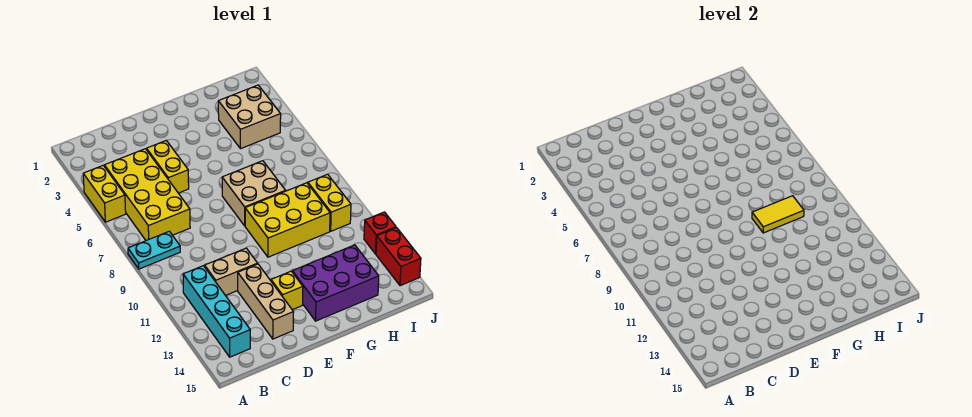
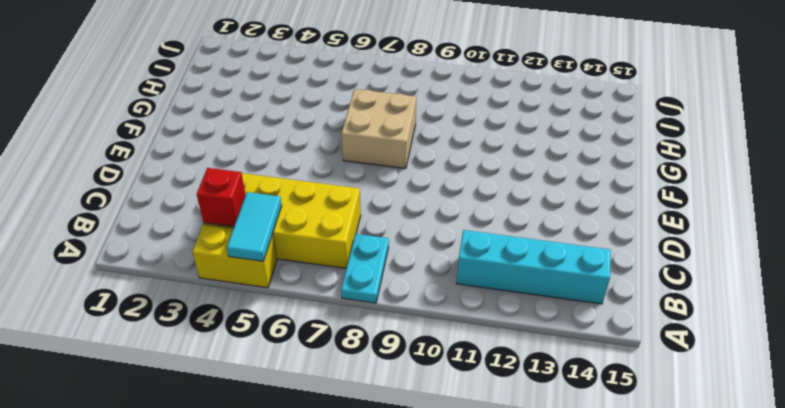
cyan 1x2 tile [227,192,282,261] -> none
red 1x1 brick [197,168,246,227] -> red 1x1 brick moved to [364,212,396,254]
none -> tan 1x2 brick [205,248,258,295]
none -> yellow 1x2 brick [147,141,189,193]
none -> tan 1x3 brick [238,264,293,339]

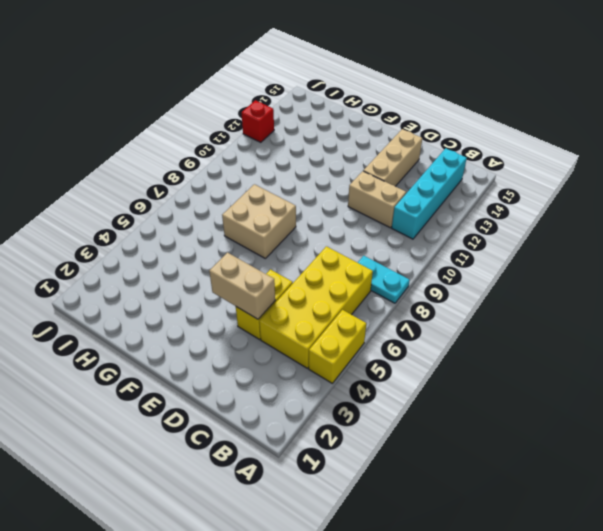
tan 1x2 brick [209,252,275,319] -> none
none -> yellow 1x1 brick [271,271,303,310]
none -> yellow 2x3 brick [245,183,330,257]
none -> purple 2x3 brick [292,245,379,321]

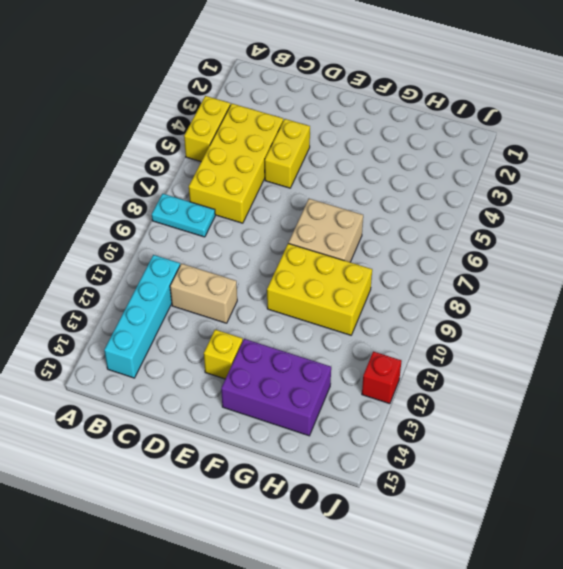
none -> tan 1x3 brick [238,264,293,339]
none -> tan 2x2 brick [218,85,281,149]
none -> yellow 1x2 brick [308,174,351,231]

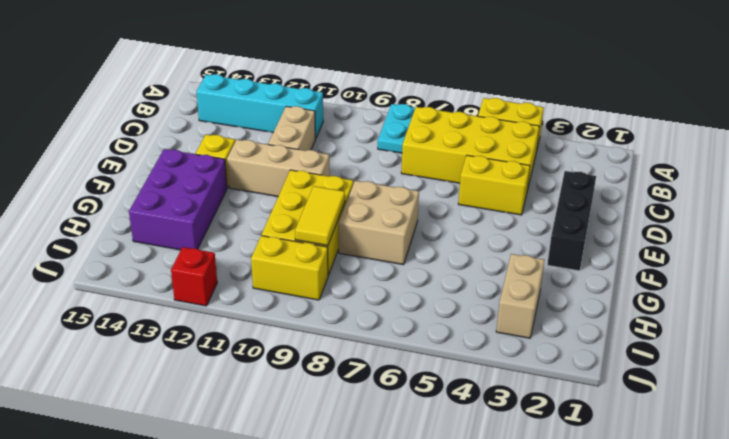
black 1x3 brick [547,171,596,271] -> none
tan 1x3 brick [227,140,330,196] -> tan 1x3 brick moved to [238,264,293,339]
tan 1x2 brick [496,254,544,338] -> tan 2x2 brick [218,85,281,149]
none -> red 1x2 brick [376,228,421,286]

